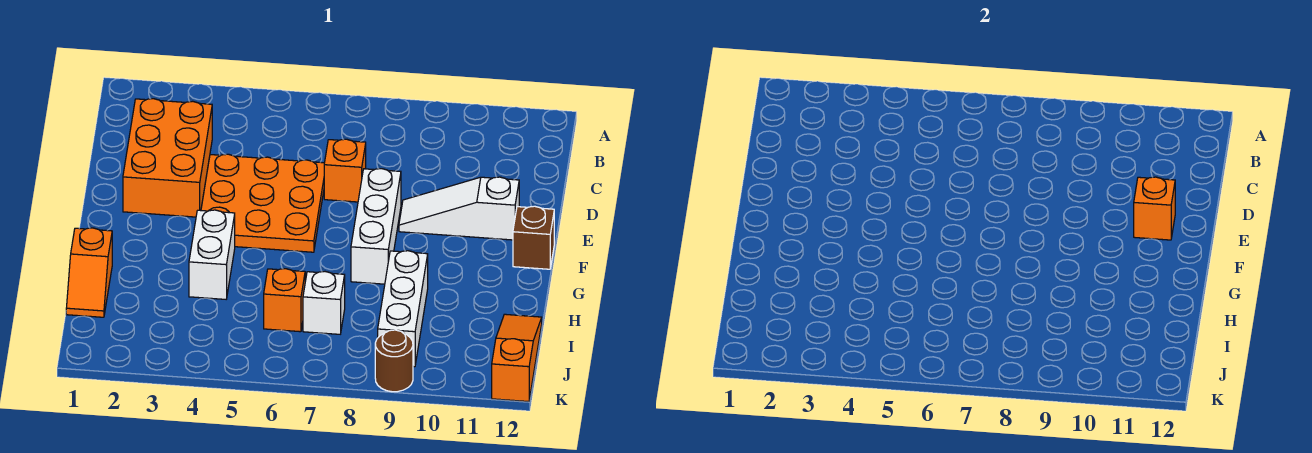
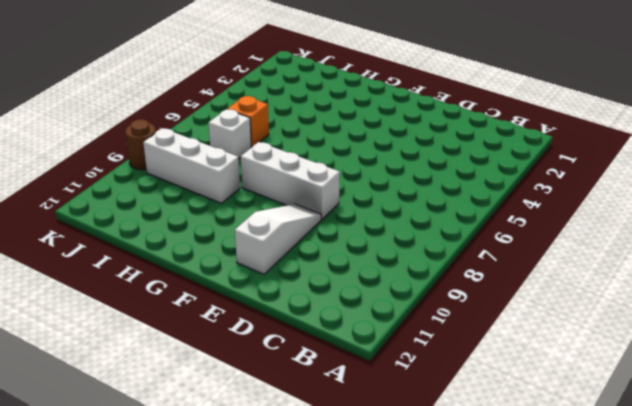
none -> orange 2x3 brick [123,99,212,217]
none -> orange 3x3 plate [201,154,324,252]
none -> orange 1x1 brick [324,139,366,202]

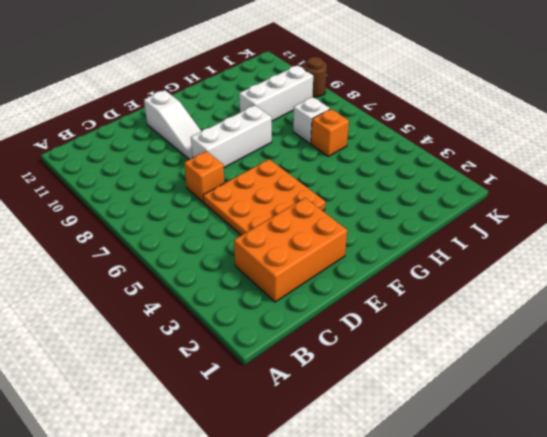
none -> brown 1x1 brick [513,206,554,269]
none -> white 1x2 brick [189,210,235,299]
none -> orange 1x2 slope [66,228,112,317]

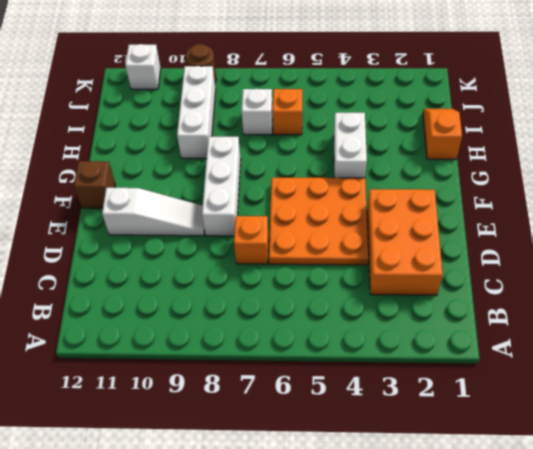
white 1x1 brick [125,44,161,89] -> none
none -> orange 1x3 slope [492,314,542,402]
none -> orange 1x1 brick [1134,177,1175,240]

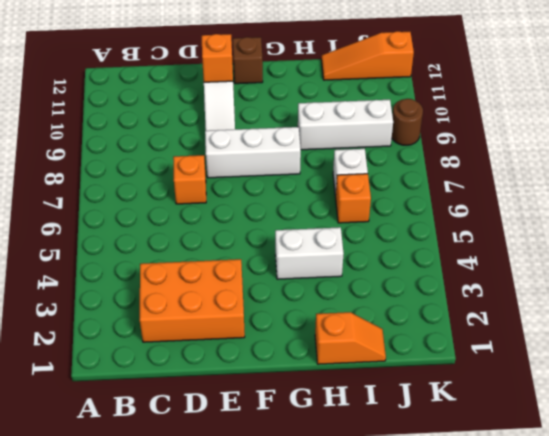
none -> orange 3x3 plate [201,154,324,252]

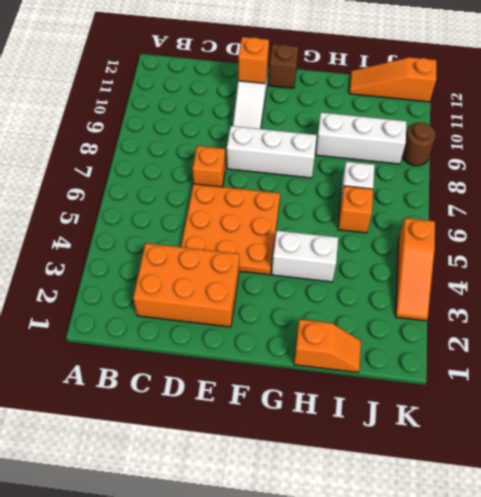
orange 1x3 slope [396,218,435,321] -> none

